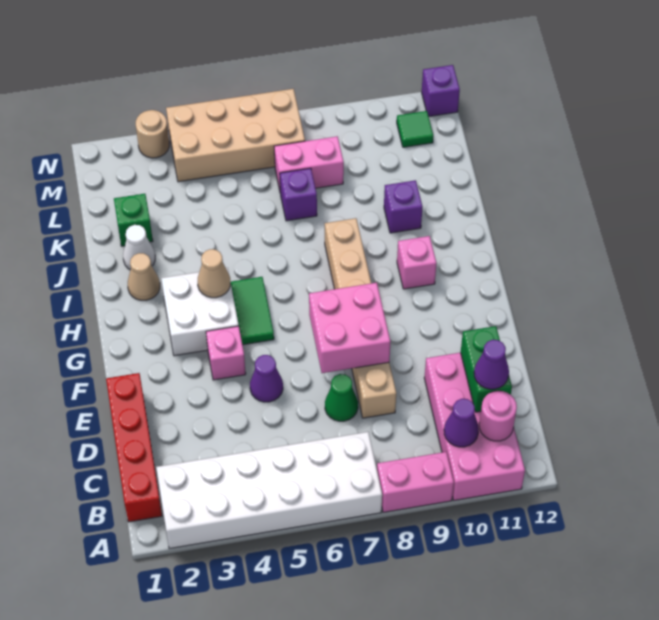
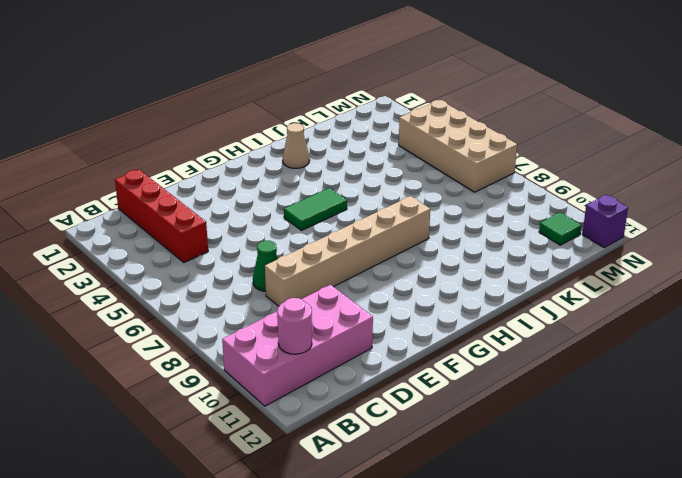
red 1x4 brick [115,170,208,263] -> red 1x4 brick turned to [106,373,162,522]
none -> white 2x6 brick [156,432,382,549]
none -> pink 1x2 brick [377,452,454,512]
none -> purple 1x1 cone [250,355,283,402]

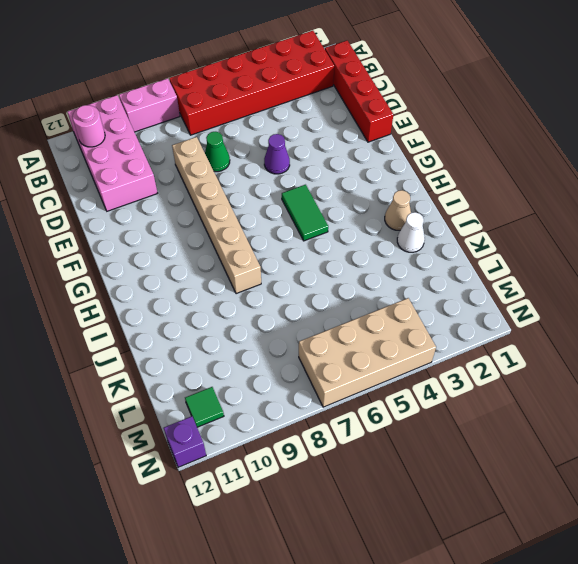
red 2x6 brick [169,31,334,135] -> white 2x6 brick [156,432,382,549]
none -> pink 1x1 brick [206,326,246,380]
none -> white 2x2 brick [161,268,239,356]
none -> pink 1x1 brick [397,236,437,289]

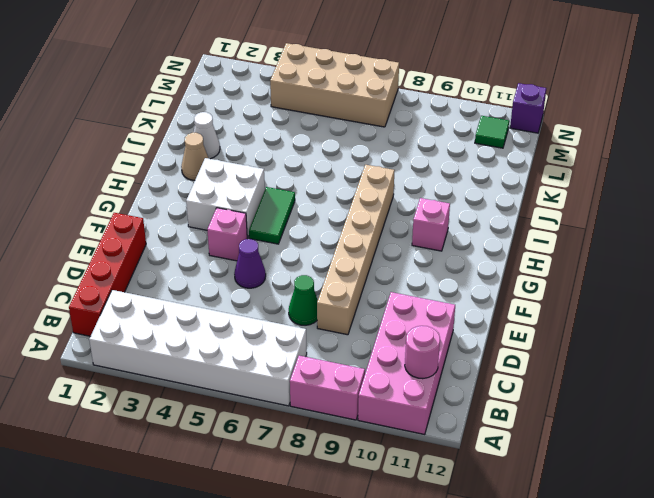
none -> purple 1x1 brick [384,180,422,233]
none -> green 1x1 brick [114,194,153,246]
none -> purple 1x1 brick [280,168,317,221]

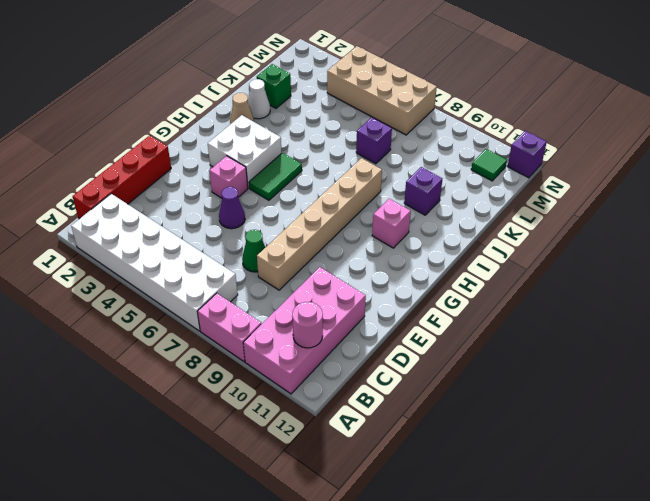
none -> pink 1x2 brick [274,136,344,190]
none -> tan 1x1 round brick [136,110,169,158]
none -> purple 1x1 cone [444,399,479,447]

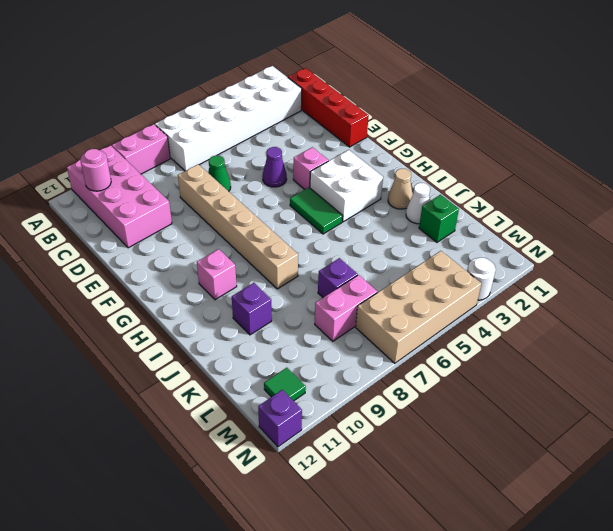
white 1x1 round brick [467,258,496,300] -> tan 1x1 round brick [136,110,169,158]
none -> purple 1x1 cone [444,399,479,447]
none -> green 1x2 brick [461,326,512,412]
none -> pink 2x2 brick [309,283,390,373]

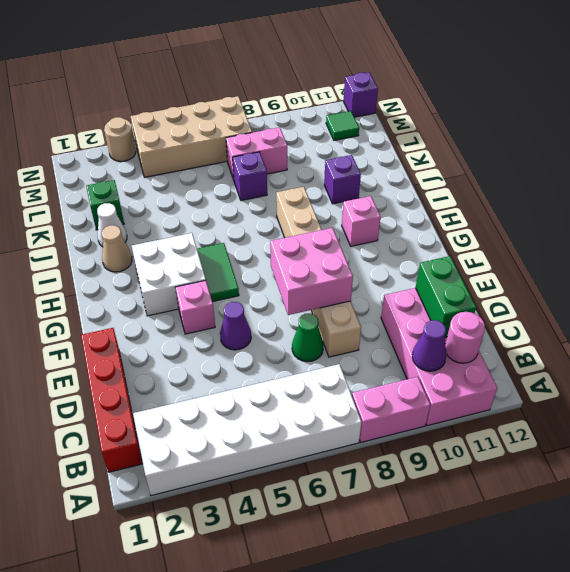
none -> tan 1x1 cone [198,249,230,298]
none -> purple 1x1 cone [474,340,509,389]

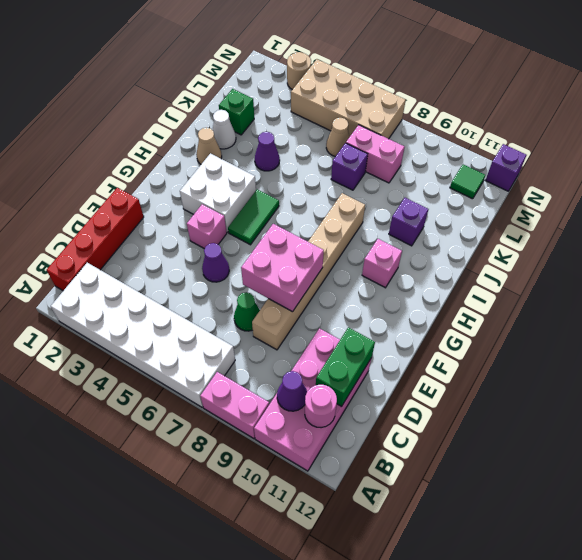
purple 1x1 cone [255,132,280,171] -> purple 1x1 cone moved to [474,340,509,389]
tan 1x1 cone [326,118,349,157] -> tan 1x1 cone moved to [198,249,230,298]

